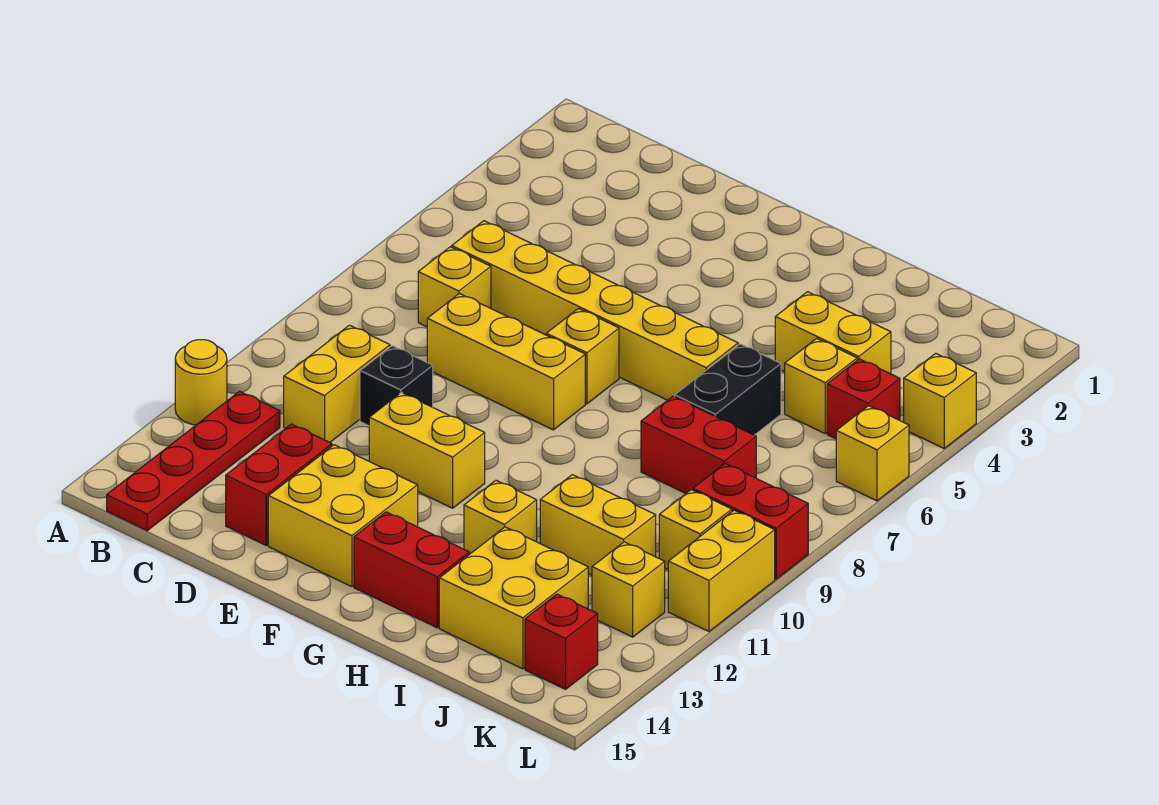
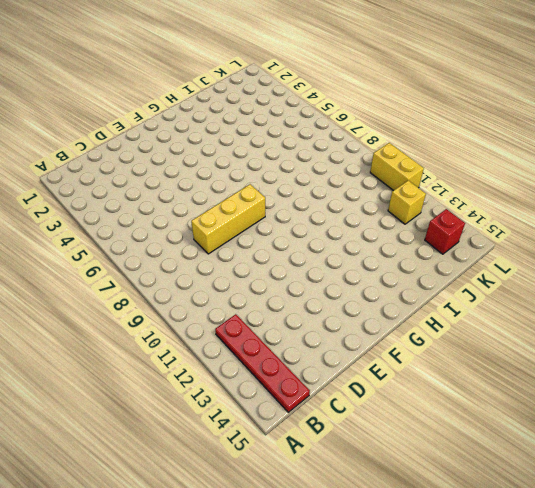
none -> yellow 1x1 round brick [175,340,227,425]
none -> yellow 1x6 brick [452,221,738,400]
none -> yellow 1x1 brick [418,247,491,327]

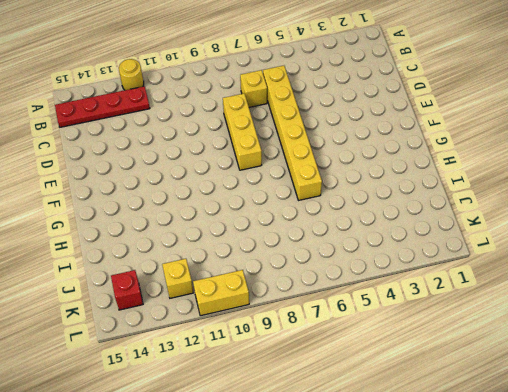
none -> yellow 1x2 brick [284,325,390,442]
none -> black 1x1 brick [360,346,433,426]
none -> red 1x2 brick [226,424,332,545]

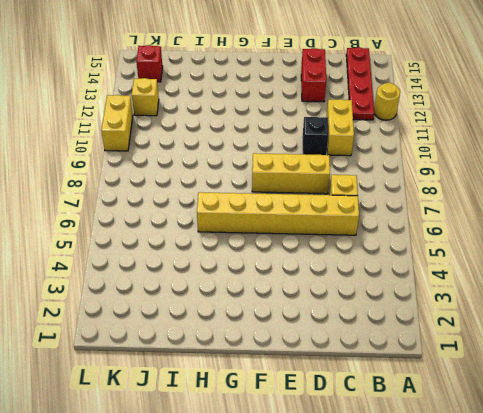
none -> yellow 1x2 brick [369,392,485,508]
none -> yellow 2x2 brick [268,445,418,587]
none -> yellow 1x1 brick [546,309,619,404]

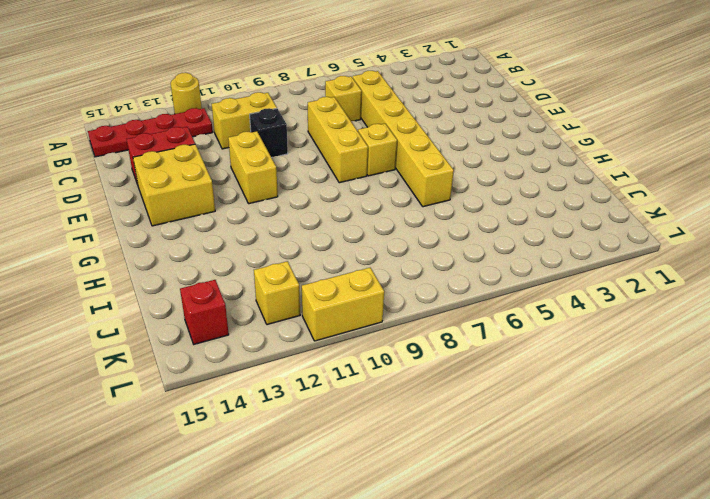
none -> red 1x2 brick [354,512,469,628]
none -> yellow 1x1 brick [464,480,537,554]
none -> yellow 1x2 brick [775,292,891,374]

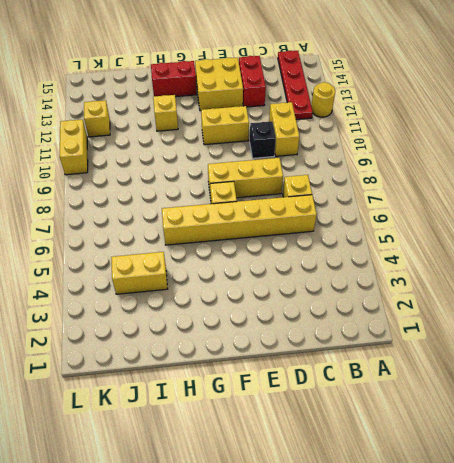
none -> black 1x2 brick [675,344,781,435]
none -> red 1x2 brick [641,396,756,494]
none -> yellow 1x2 brick [540,475,656,575]

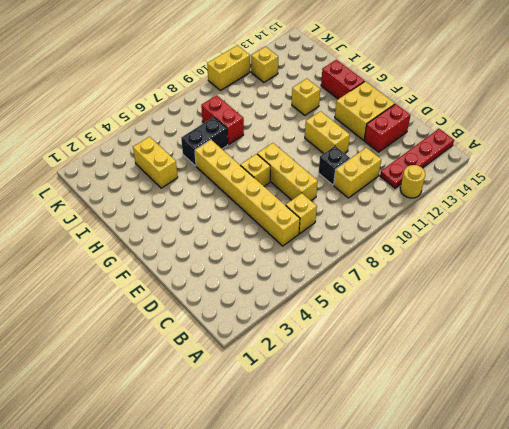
none -> yellow 1x2 brick [540,475,656,575]
none -> yellow 2x2 brick [439,527,588,669]
none -> yellow 1x1 brick [785,338,857,433]

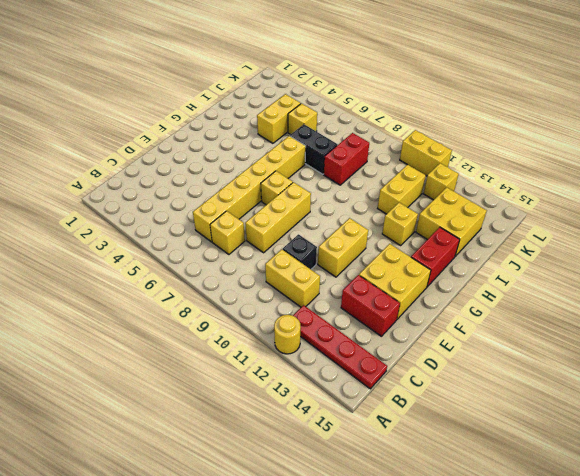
none -> red 1x1 brick [827,359,900,439]
none -> red 1x2 brick [693,464,808,579]
none -> yellow 1x1 brick [659,490,732,569]

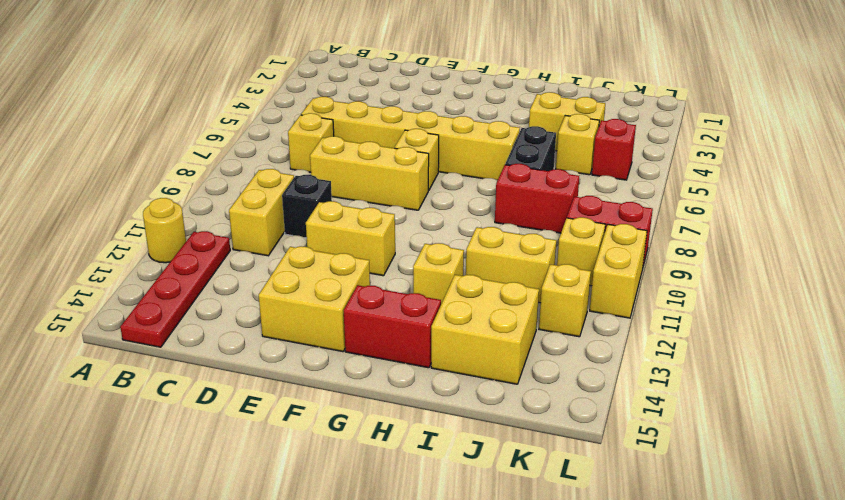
none -> red 1x2 brick [226,424,332,545]
none -> red 1x1 brick [525,594,598,689]
none -> yellow 1x1 brick [904,353,976,448]

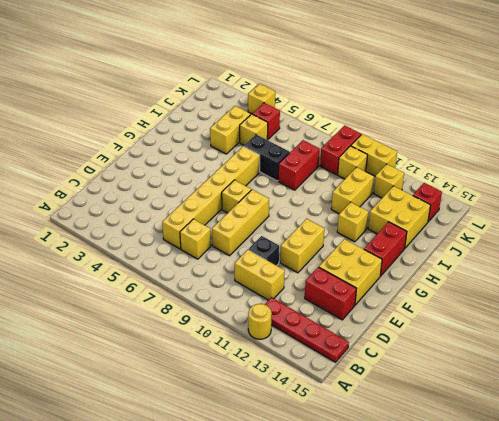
none -> yellow 1x1 brick [836,406,909,501]

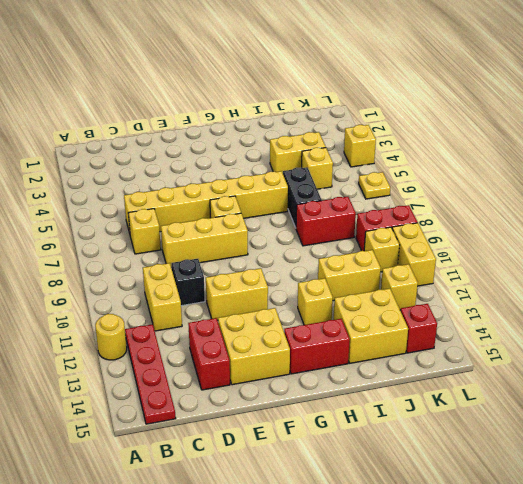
yellow 1x1 plate [359,172,390,199] -> yellow 1x1 brick [836,406,909,501]
none -> red 1x1 brick [827,359,900,439]

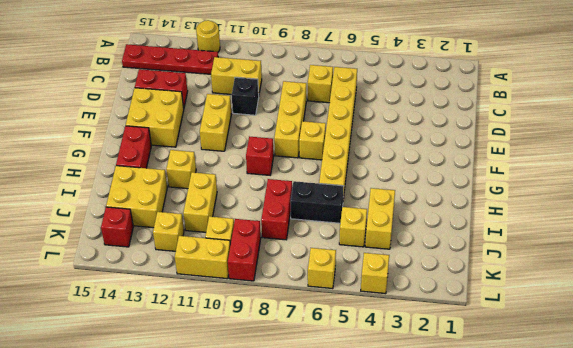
red 1x1 brick [246,137,274,175] -> red 1x1 brick moved to [827,359,900,439]

